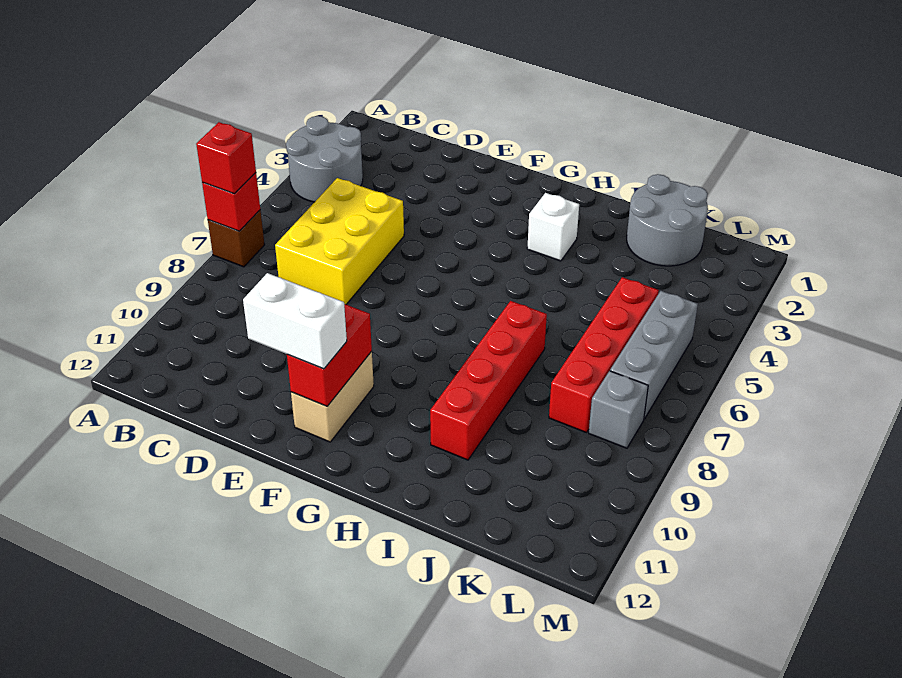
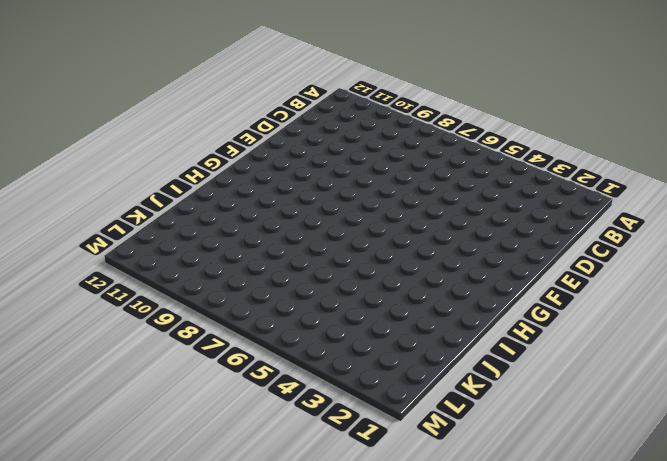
none -> grey 2x2 round brick [286,116,363,202]
none -> brown 1x1 brick [208,210,265,267]
none -> yellow 2x3 brick [275,178,404,304]

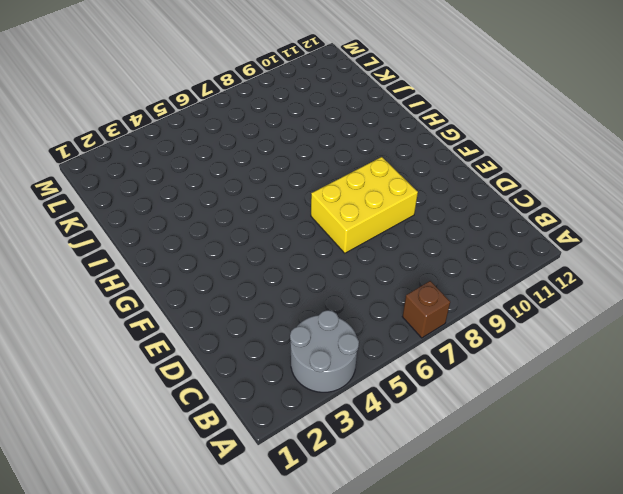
yellow 2x3 brick [311,157,418,253] -> yellow 2x3 brick moved to [275,178,404,304]
none -> tan 1x2 brick [291,351,374,442]
none -> white 1x1 brick [527,193,579,261]
none -> red 1x4 brick [430,301,547,460]

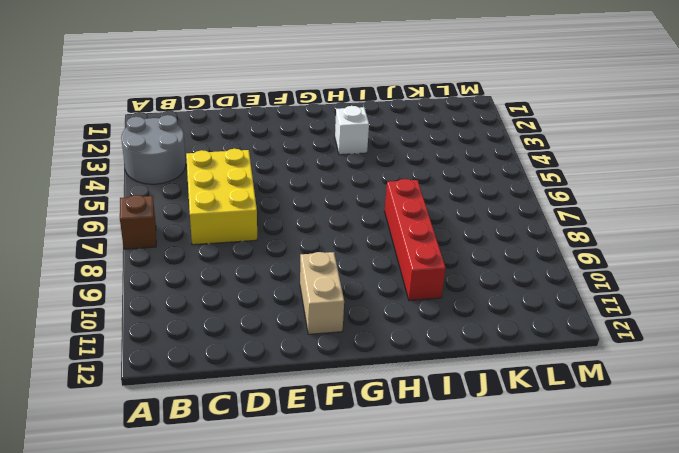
none -> grey 2x2 round brick [627,174,708,266]
none -> red 1x4 brick [549,277,659,433]
none -> grey 1x3 brick [610,291,698,419]

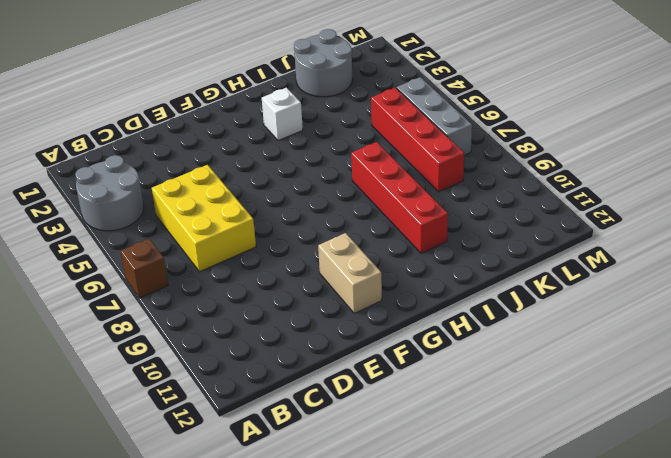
none -> grey 1x1 brick [589,371,648,448]
none -> red 1x1 brick [202,173,260,231]
none -> red 1x2 brick [287,304,372,406]

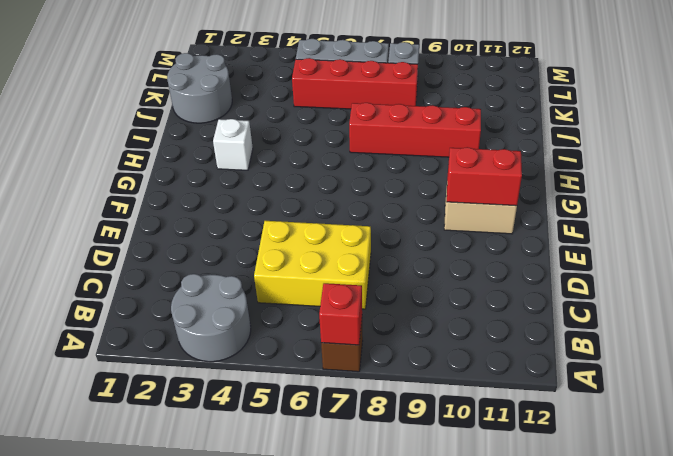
none -> red 1x1 brick [196,122,256,194]
none -> white 1x2 brick [243,273,347,369]

